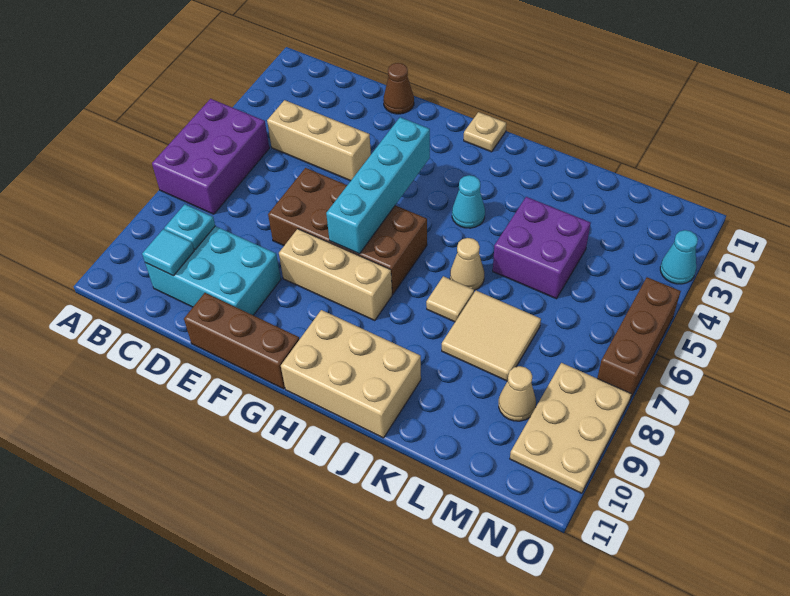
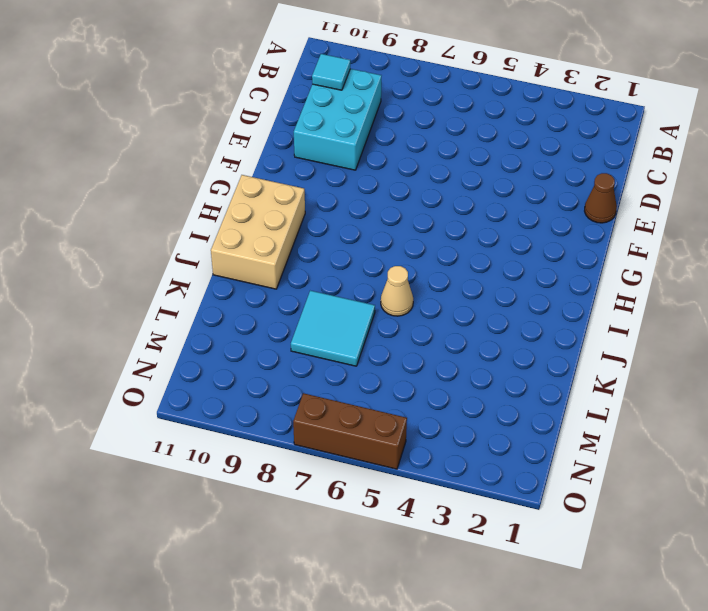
cyan 2x2 tile [291,291,375,366] -> tan 2x2 tile [442,291,541,381]
none -> purple 2x3 brick [152,99,269,214]
none -> tan 1x3 brick [267,100,371,181]
none -> brown 2x4 brick [268,168,427,294]

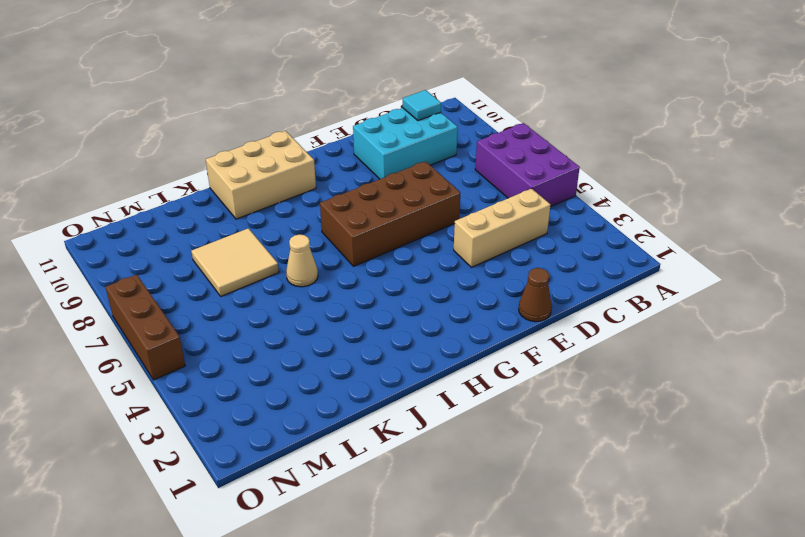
none -> brown 1x3 brick [184,293,300,389]
none -> tan 1x3 brick [279,229,392,320]
none -> tan 1x1 plate [464,112,506,152]

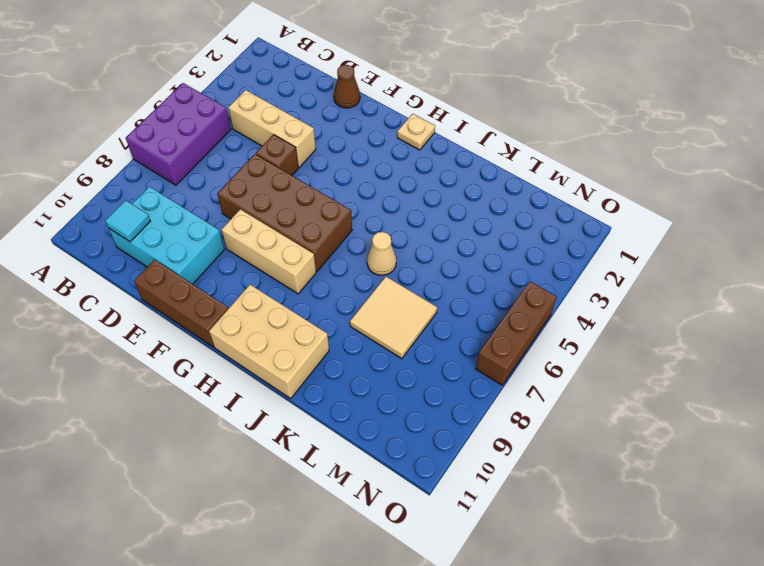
brown 1x1 brick [256,135,298,175] -> none
none -> cyan 1x1 cone [452,175,485,228]
none -> tan 1x1 tile [426,276,474,322]
none -> purple 2x2 brick [493,197,591,299]

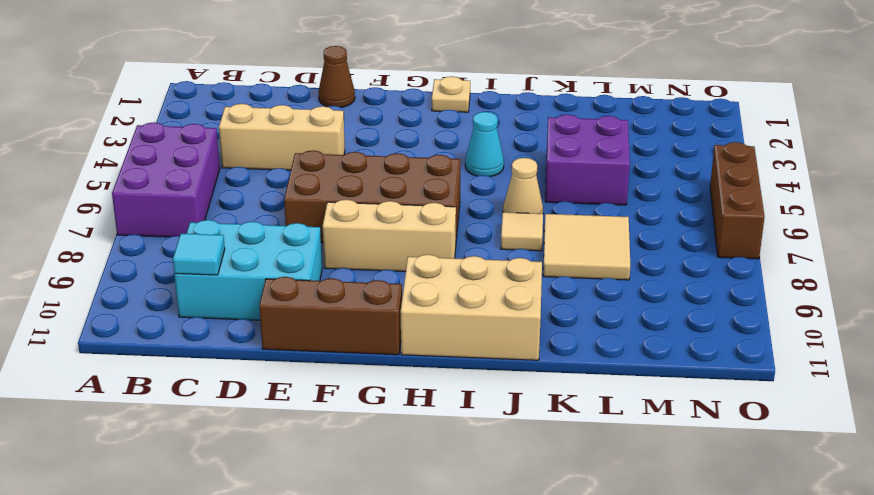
none -> tan 1x1 cone [499,366,536,421]
none -> tan 2x3 plate [510,363,631,493]
none -> cyan 1x1 cone [660,230,698,284]

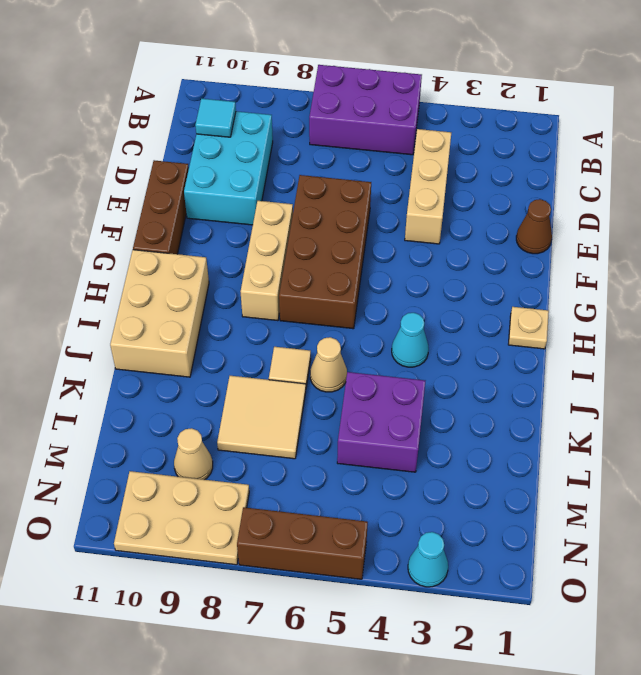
none -> cyan 1x1 plate [164,204,215,250]
none -> cyan 1x4 brick [326,117,430,254]

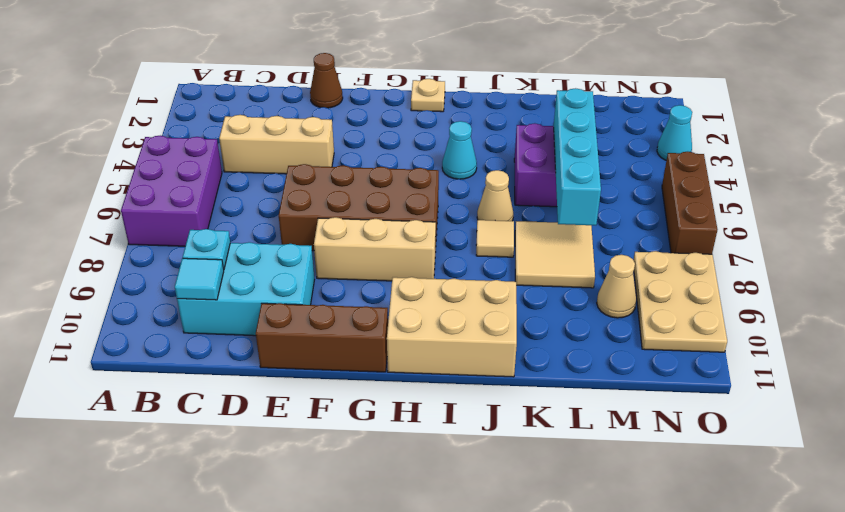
cyan 1x4 brick [554,88,601,225] -> cyan 1x4 brick moved to [326,117,430,254]

